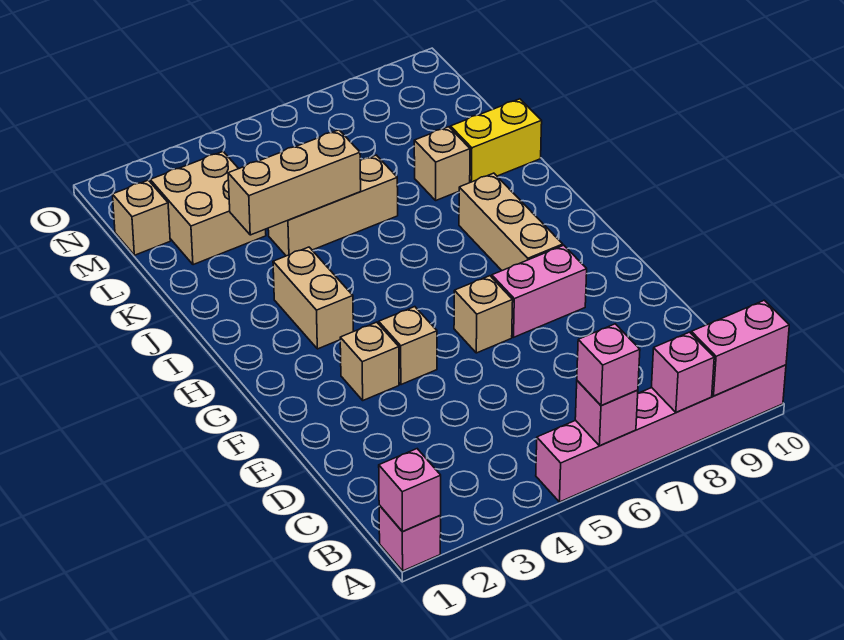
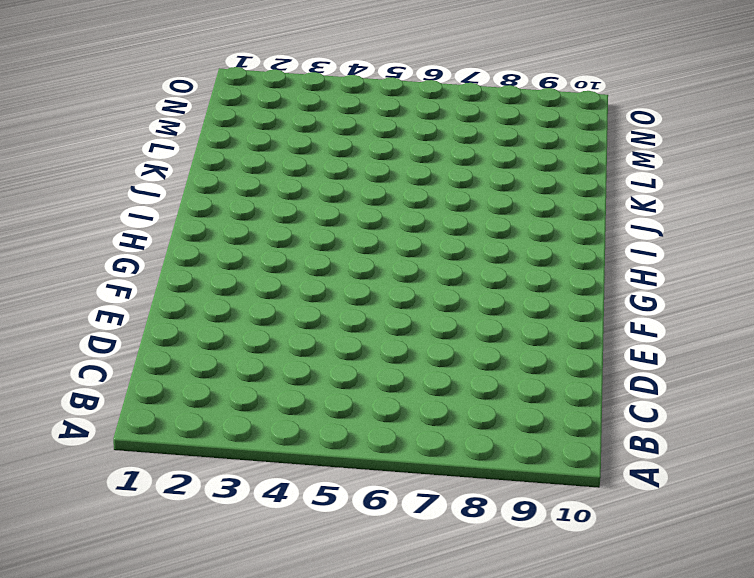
none -> pink 1x1 brick [379,505,441,571]
none -> pink 1x6 brick [536,365,786,502]
none -> tan 1x1 brick [340,322,399,400]

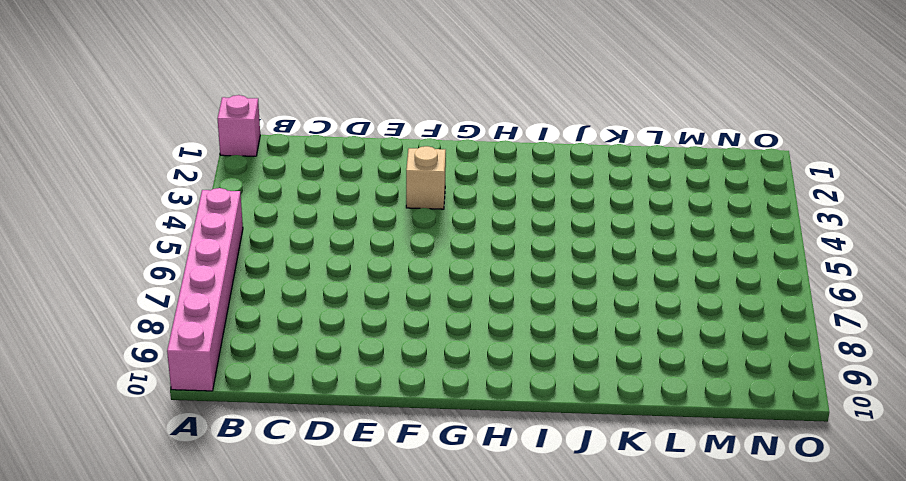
none -> tan 1x1 brick [379,307,437,385]
none -> tan 1x1 brick [454,276,513,353]
none -> pink 1x2 brick [492,245,587,337]

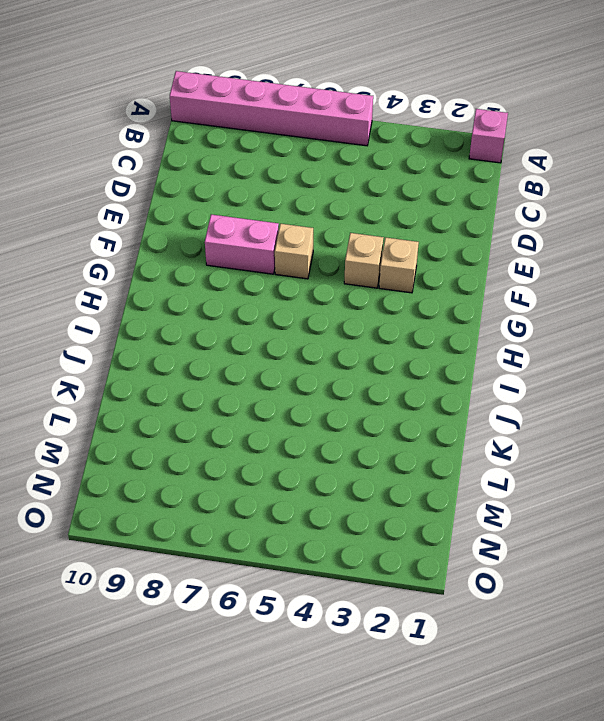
none -> tan 1x3 brick [459,173,563,270]
none -> tan 1x2 brick [273,247,353,349]
none -> tan 1x3 brick [268,155,398,256]

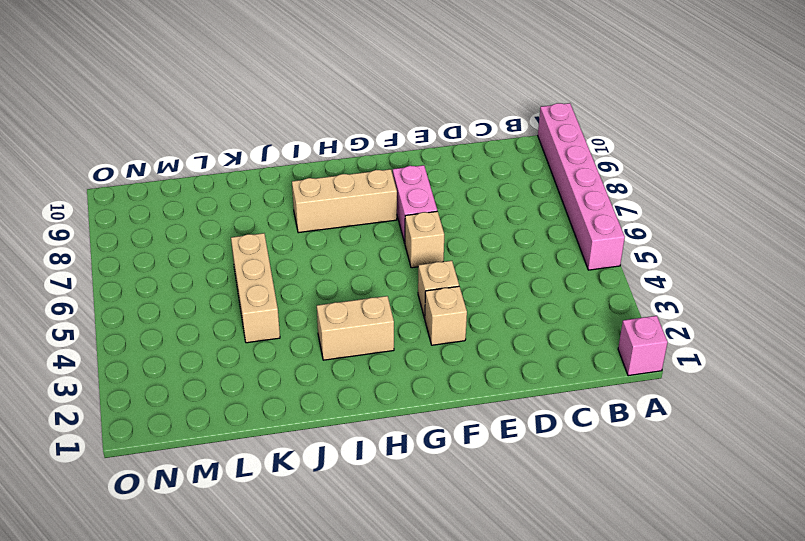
none -> tan 1x1 brick [414,127,470,200]
none -> yellow 1x2 brick [450,99,542,182]
none -> tan 2x2 brick [150,152,266,265]

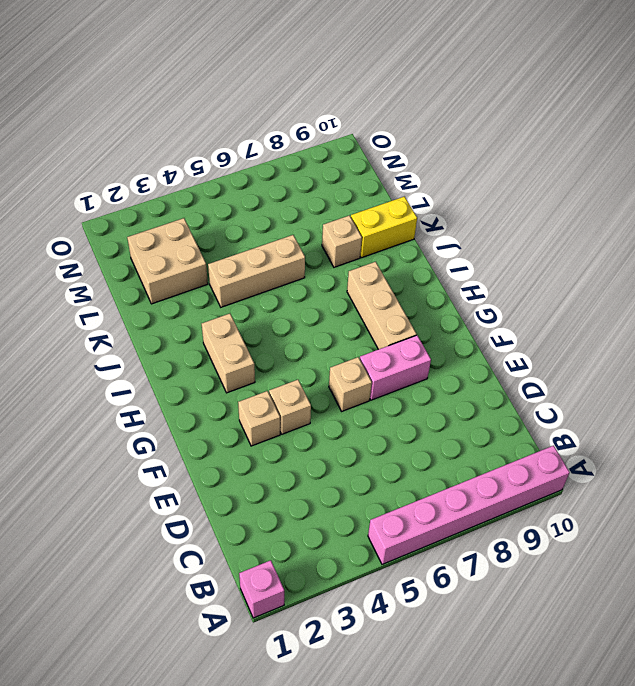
none -> tan 1x1 brick [112,180,170,255]
none -> pink 1x1 brick [379,449,441,531]
none -> pink 1x1 brick [575,381,638,446]

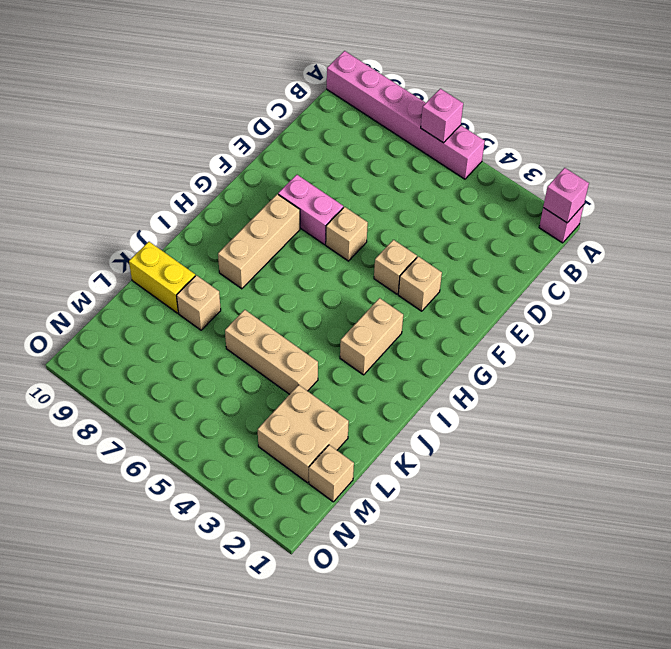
none -> pink 1x1 brick [652,332,714,412]
none -> pink 1x2 brick [691,300,789,396]
none -> tan 1x3 brick [228,130,361,235]

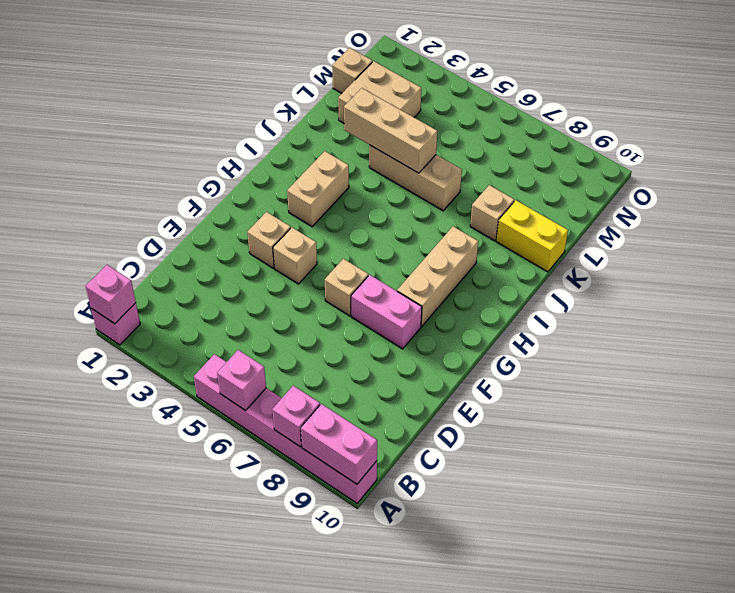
none -> pink 1x1 brick [577,324,640,406]

